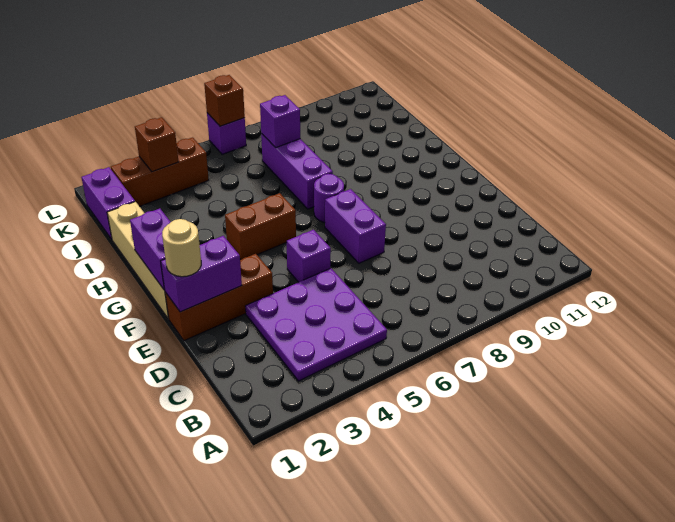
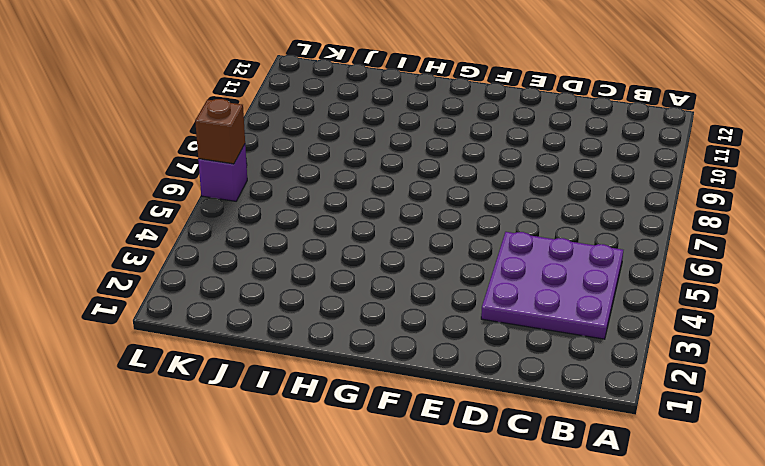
none -> brown 1x3 brick [165,254,273,341]
none -> purple 1x1 brick [287,230,331,282]
none -> purple 1x2 brick [325,189,386,263]

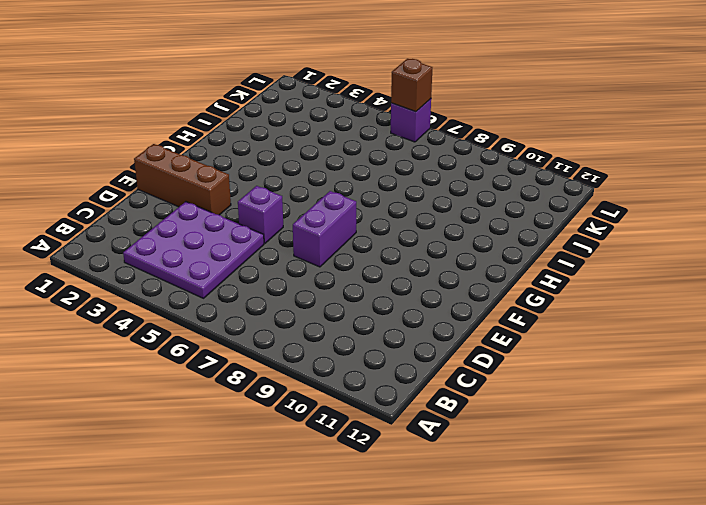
none -> tan 1x4 brick [107,202,169,319]
none -> brown 1x2 brick [225,193,296,260]
none -> purple 1x1 round brick [314,174,344,222]

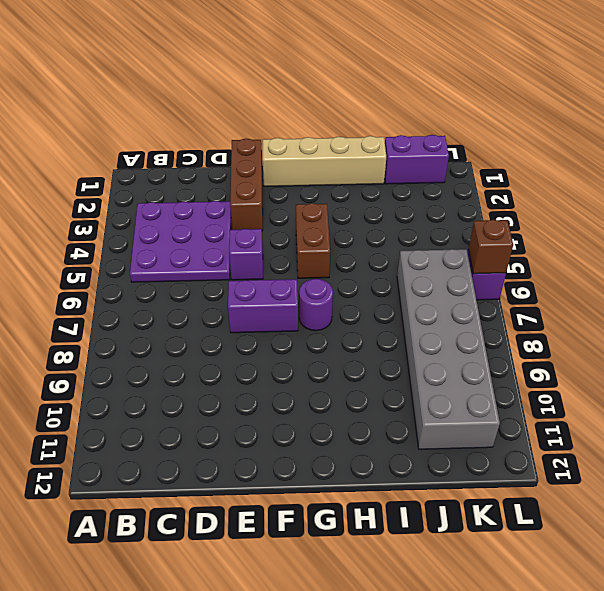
grey 2x6 brick [397,249,500,449] -> purple 1x3 brick [261,133,333,209]
none -> brown 1x3 brick [111,137,209,206]
none -> purple 1x2 brick [161,236,242,312]
none -> purple 1x2 brick [130,208,170,290]

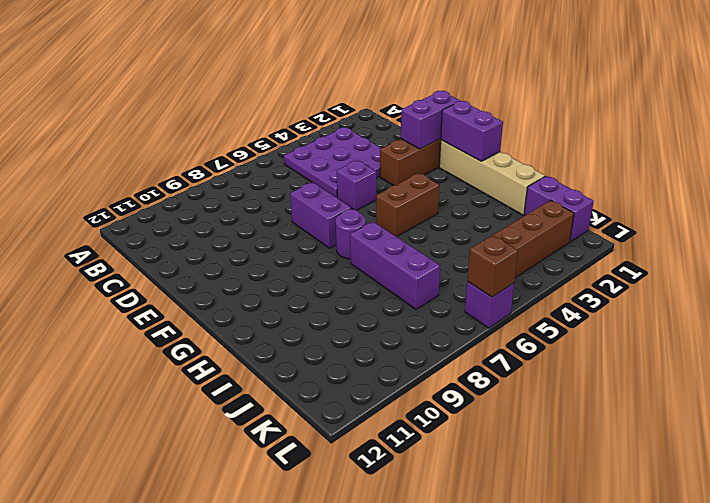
none -> purple 1x1 brick [260,95,300,148]
none -> brown 1x1 brick [135,117,179,172]
none -> tan 1x1 round brick [162,219,201,277]

